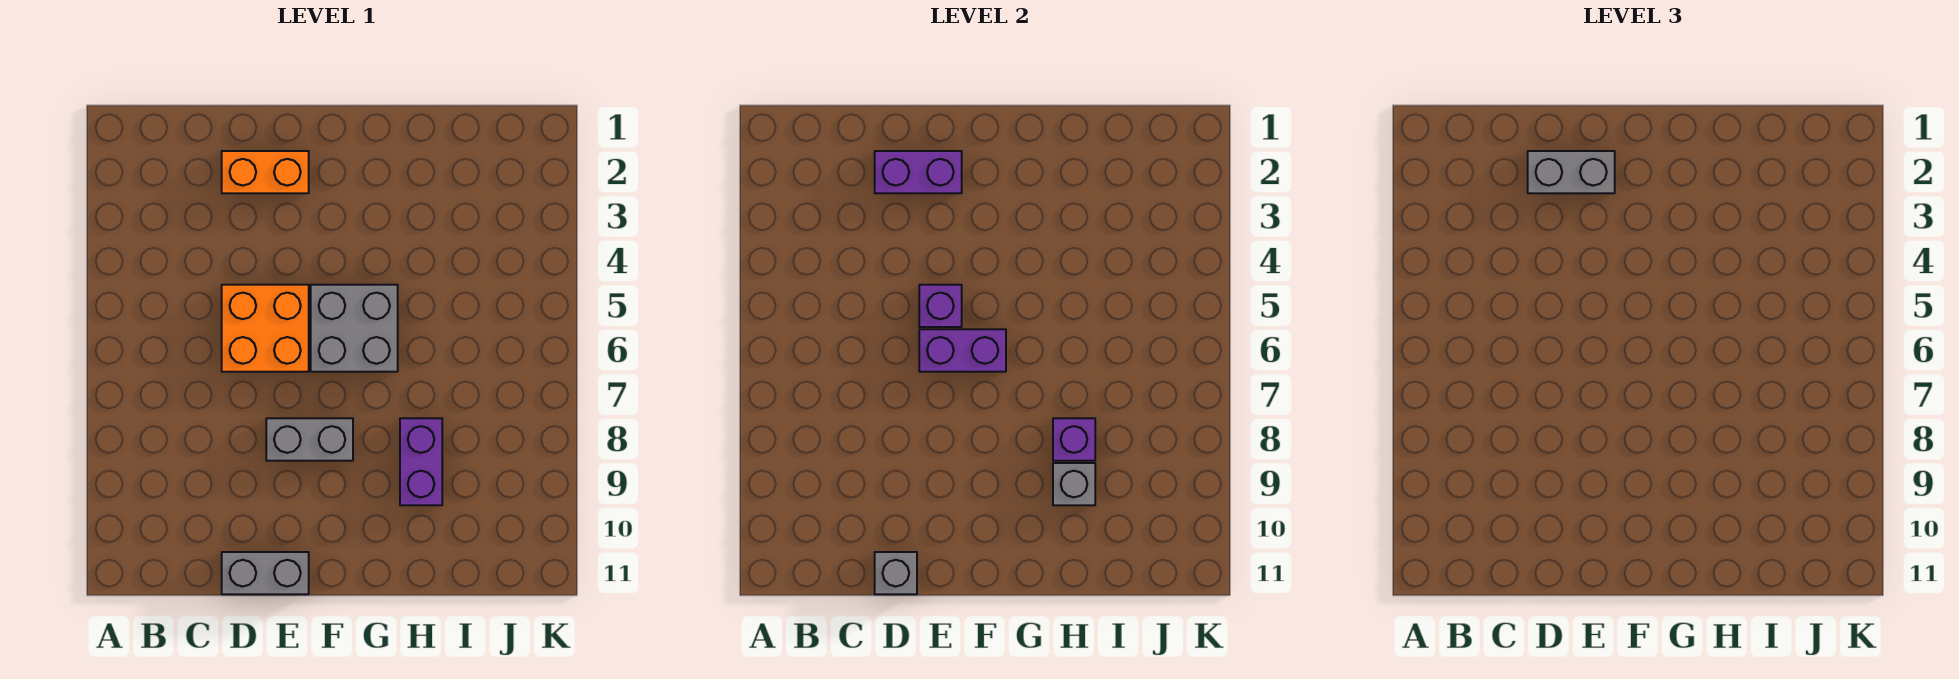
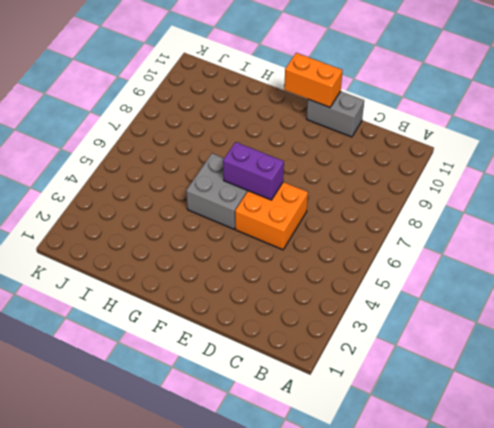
orange 1x2 brick [284,53,343,107] -> orange 1x2 brick moved to [222,151,309,193]
none -> grey 1x2 brick [266,418,353,461]
none -> purple 1x2 brick [400,418,442,505]
none -> purple 1x2 brick [875,151,962,193]

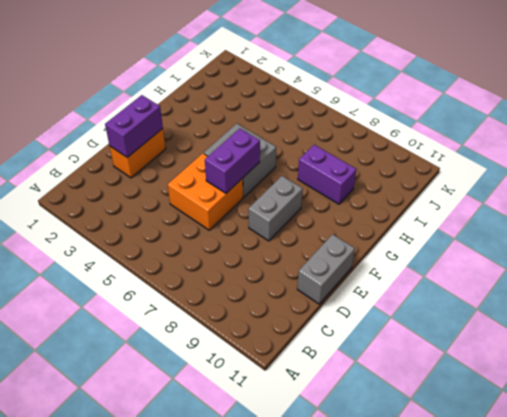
none -> grey 1x1 brick [875,552,917,594]
none -> purple 1x1 brick [919,285,962,327]
none -> purple 1x1 brick [1053,418,1095,461]

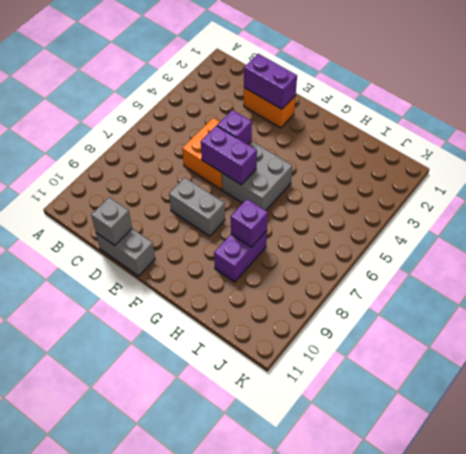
none -> grey 1x1 brick [1053,463,1095,505]
none -> grey 1x2 brick [1528,151,1615,193]

